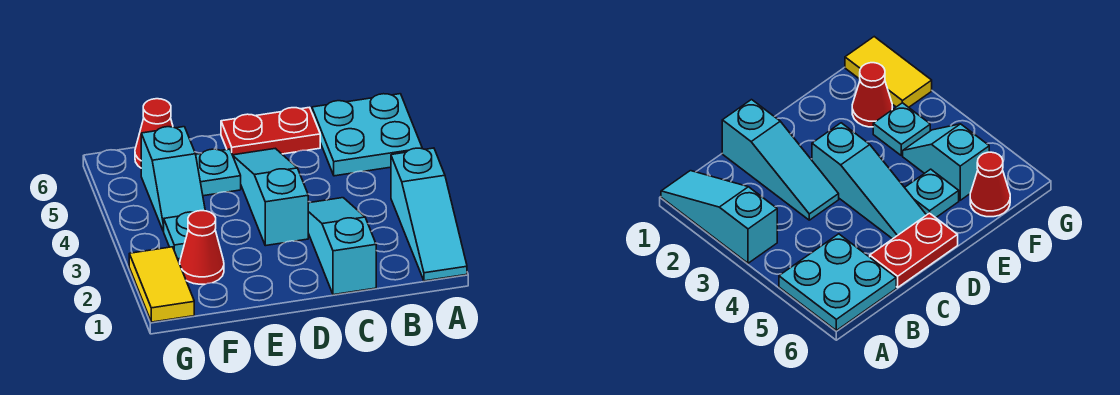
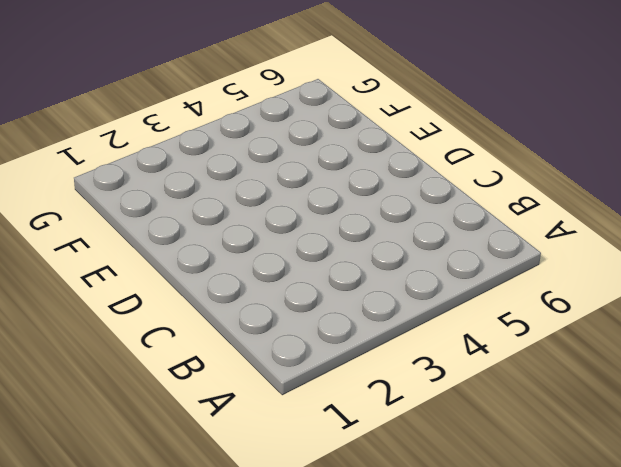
none -> cyan 1x3 slope [391,148,467,281]
none -> cyan 2x2 plate [312,94,422,176]

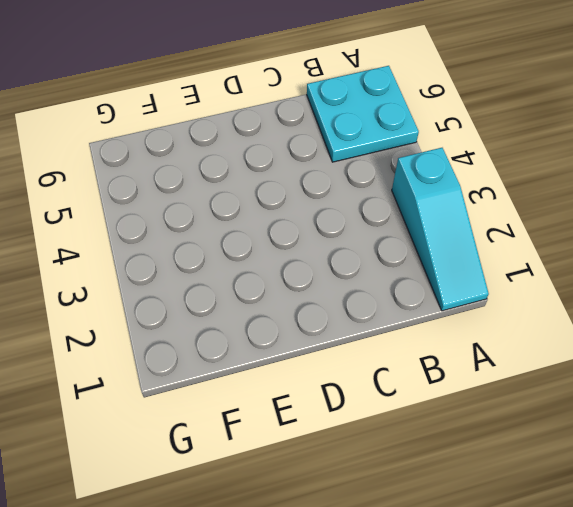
none -> cyan 1x3 slope [308,198,376,295]
none -> red 1x2 plate [221,107,320,155]

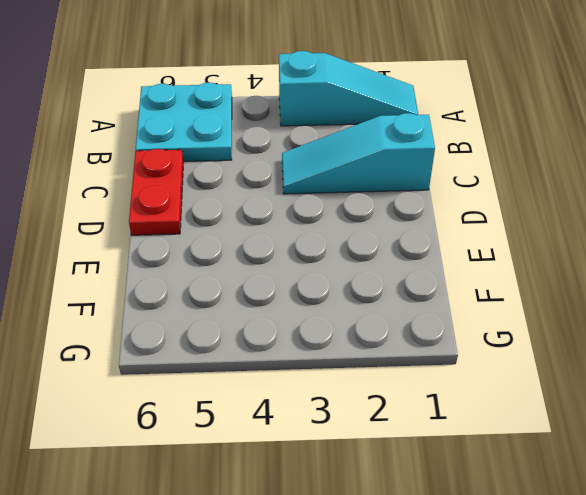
none -> cyan 1x3 slope [233,148,308,246]
none -> cyan 1x1 plate [196,149,241,196]

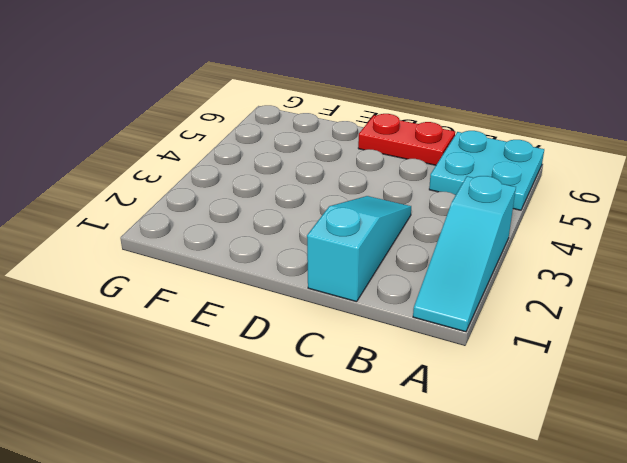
none -> cyan 1x3 slope [233,148,308,246]
none -> cyan 1x1 plate [196,149,241,196]

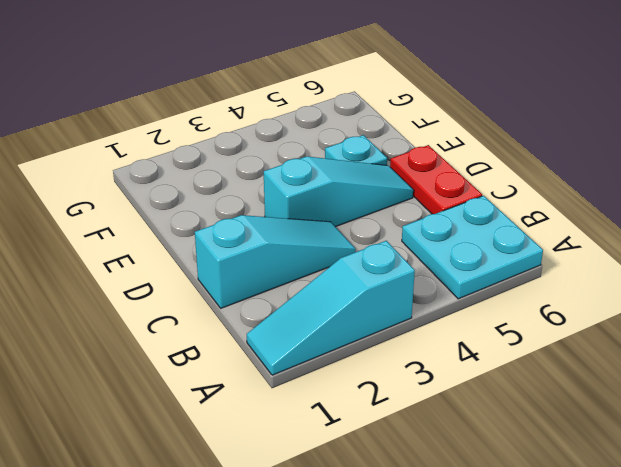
none -> red 1x1 cone [180,211,224,284]
none -> cyan 1x1 plate [163,212,193,259]

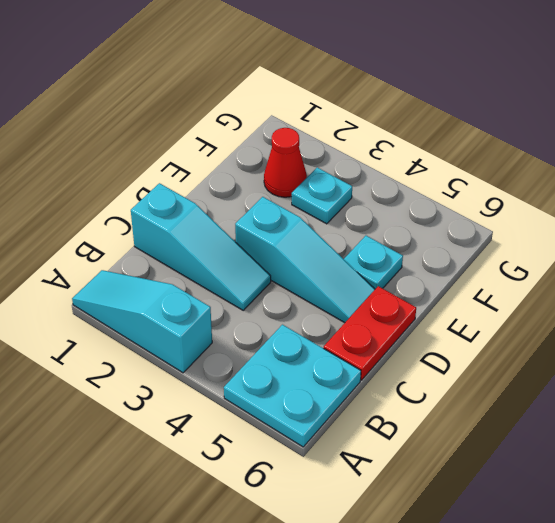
none -> cyan 1x2 slope [141,127,205,231]
none -> red 1x1 cone [135,99,173,168]

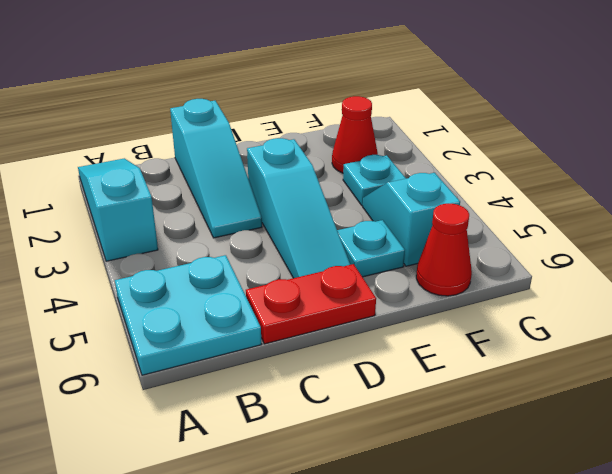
none -> yellow 1x2 tile [129,247,194,322]

